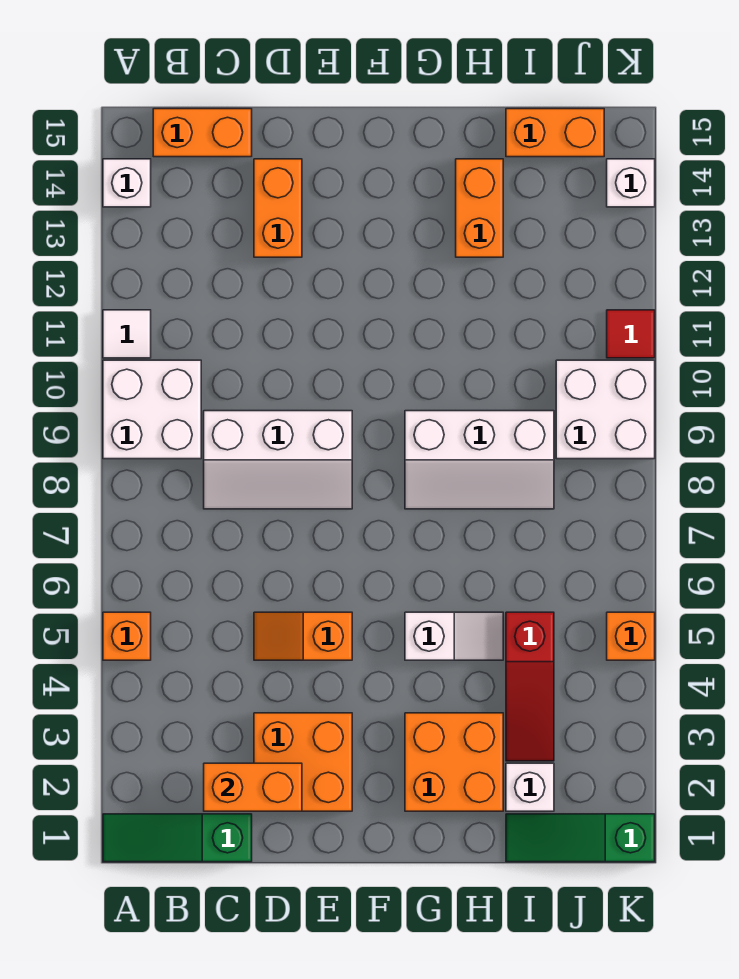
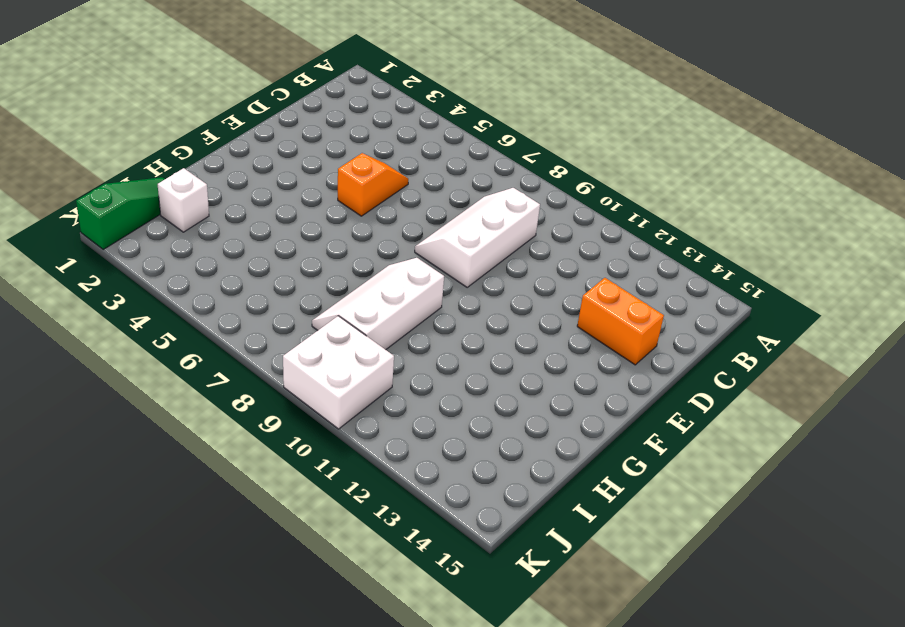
none -> green 1x3 slope [103,814,252,862]
none -> orange 1x1 brick [103,612,151,660]
none -> white 2x2 brick [103,360,201,459]

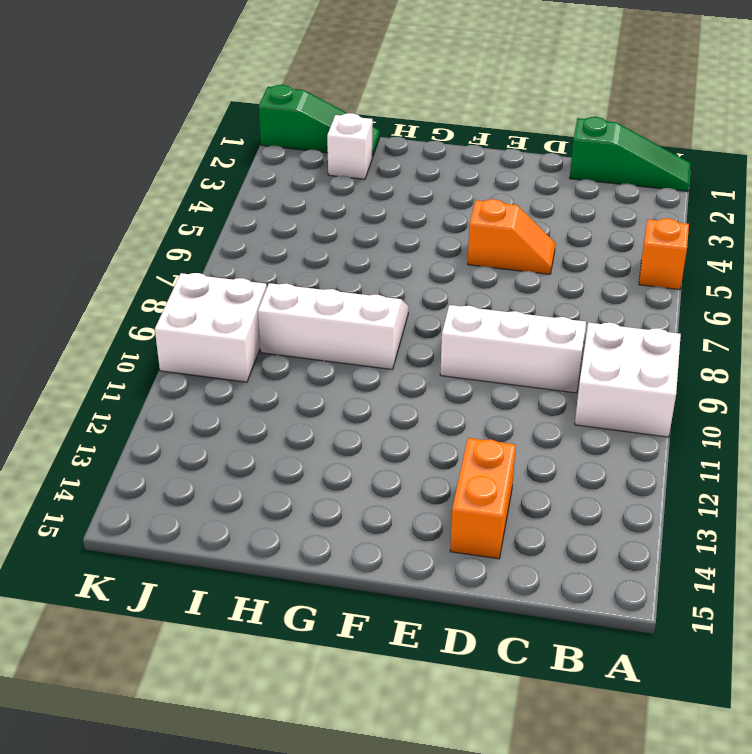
none -> white 1x1 tile [103,310,151,358]
none -> white 1x1 brick [103,159,151,207]
none -> orange 1x2 brick [153,109,252,157]

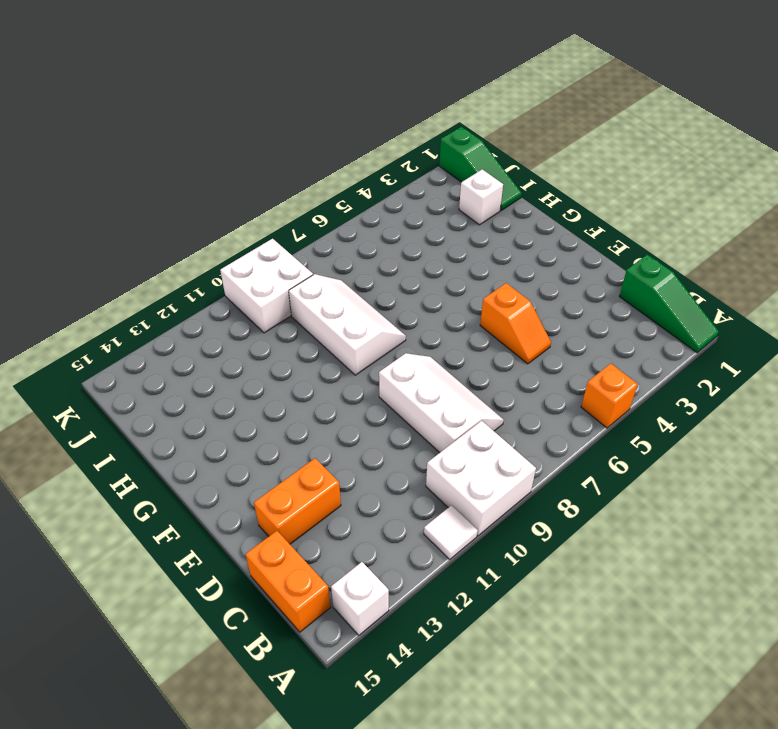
none -> orange 2x2 brick [254,713,352,811]
none -> orange 2x2 brick [405,713,503,811]
none -> white 1x2 slope [405,612,503,660]

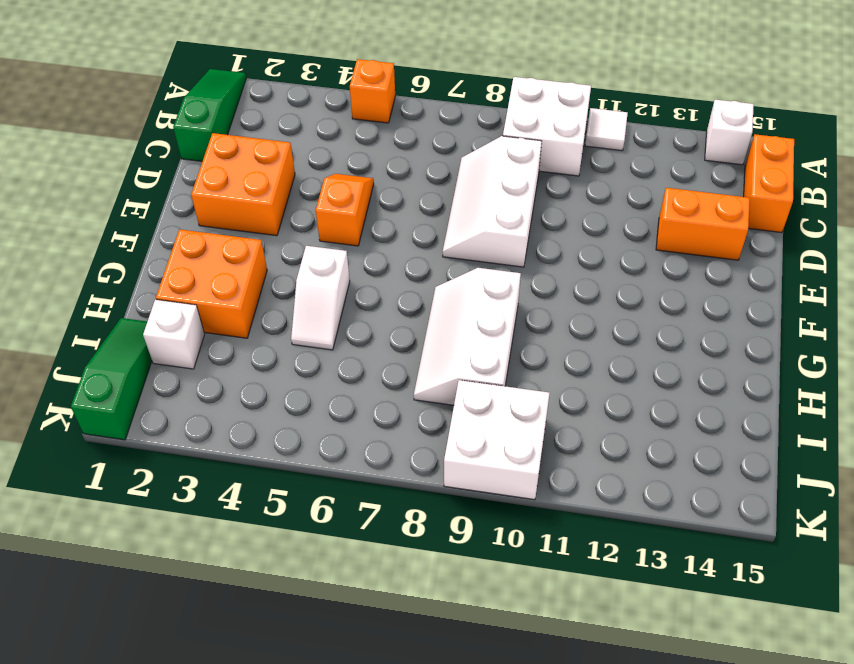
none -> orange 1x2 brick [456,159,503,257]
none -> red 1x3 slope [506,612,554,761]
none -> orange 1x2 brick [506,109,604,157]

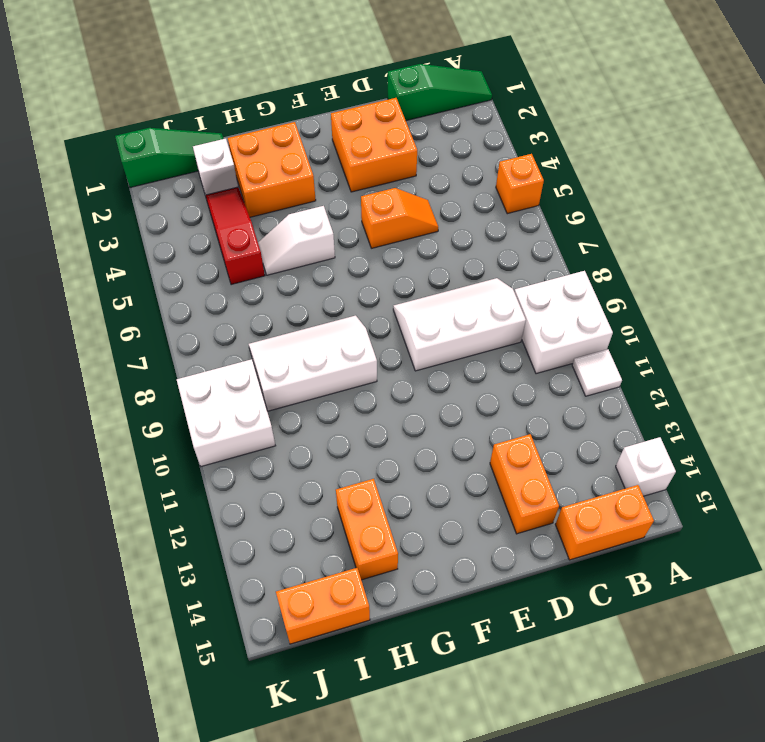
none -> orange 1x1 brick [607,612,655,660]
none -> red 1x1 tile [607,310,655,358]
none -> white 1x1 brick [607,159,655,207]

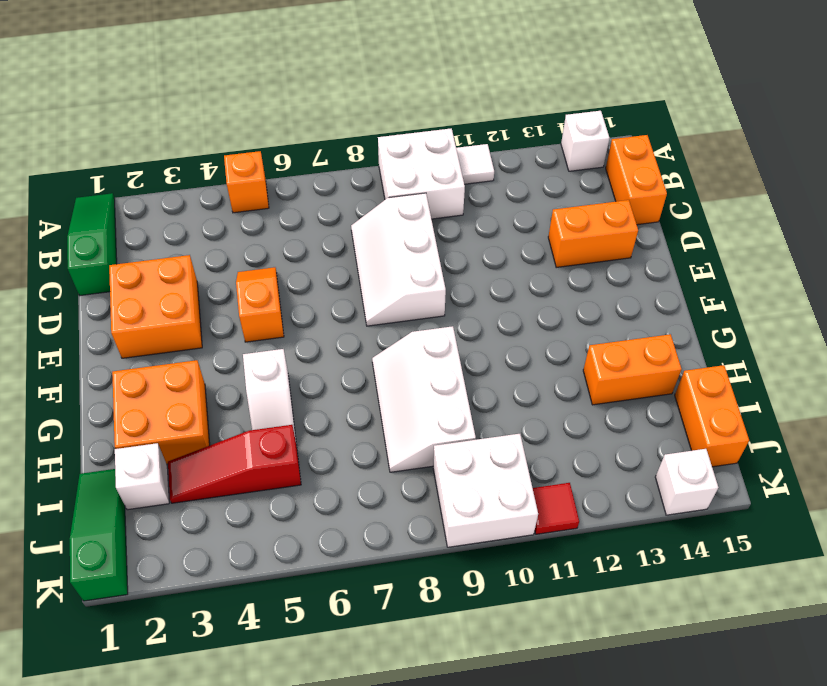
none -> orange 1x1 brick [607,612,655,660]
none -> orange 1x2 brick [204,763,302,811]

